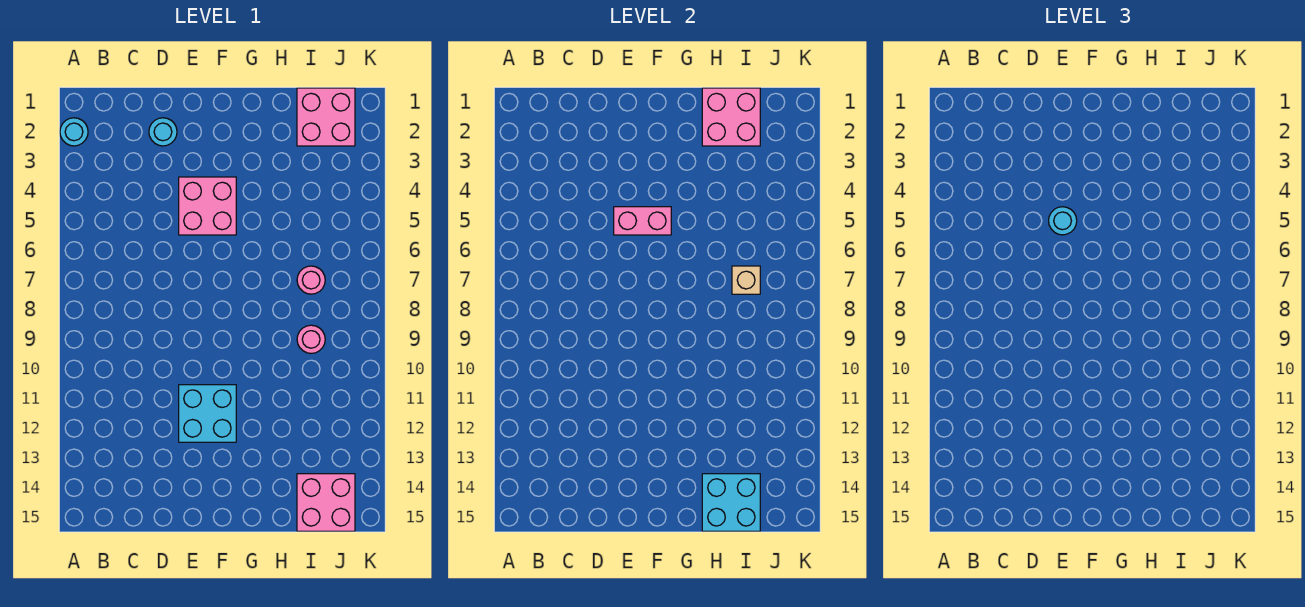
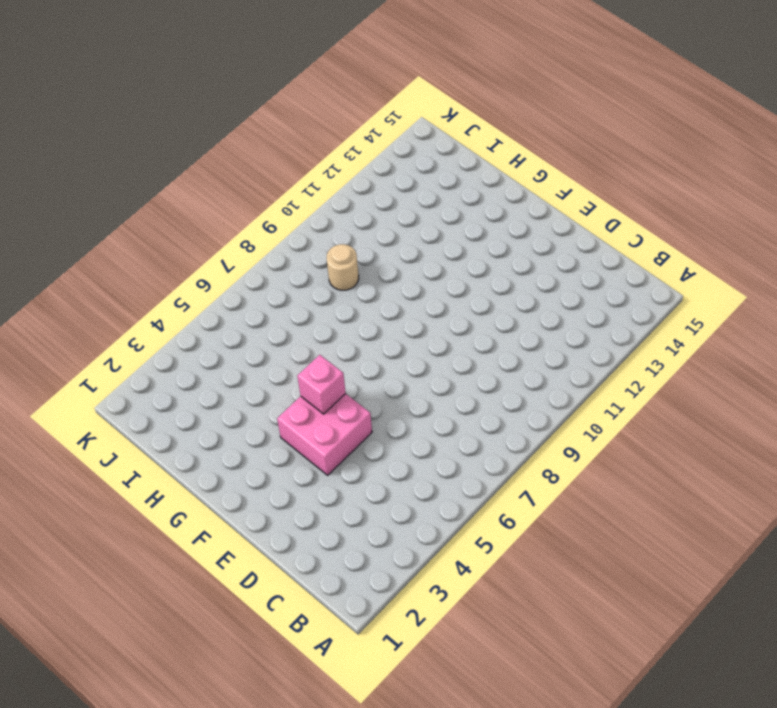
pink 1x1 brick [297,355,346,414] -> pink 1x2 brick [614,207,671,235]
tan 1x1 round brick [327,244,359,290] -> pink 1x1 round brick [297,325,325,353]
none -> cyan 1x1 round brick [60,118,88,146]
none -> cyan 1x1 round brick [149,118,177,146]
none -> cyan 2x2 brick [179,385,236,442]

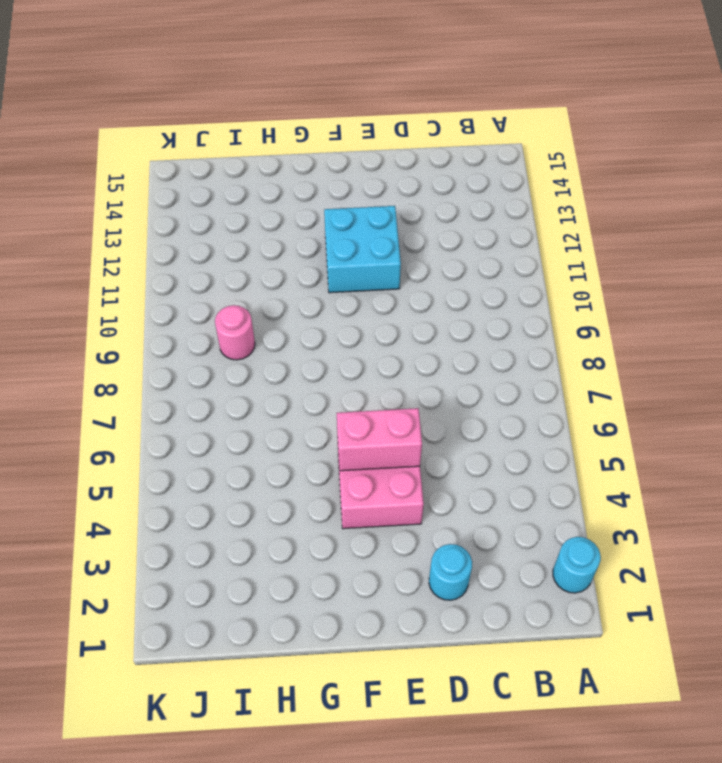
none -> pink 2x2 brick [297,88,355,146]
none -> pink 1x1 round brick [297,266,325,294]
none -> pink 2x2 brick [297,474,355,531]

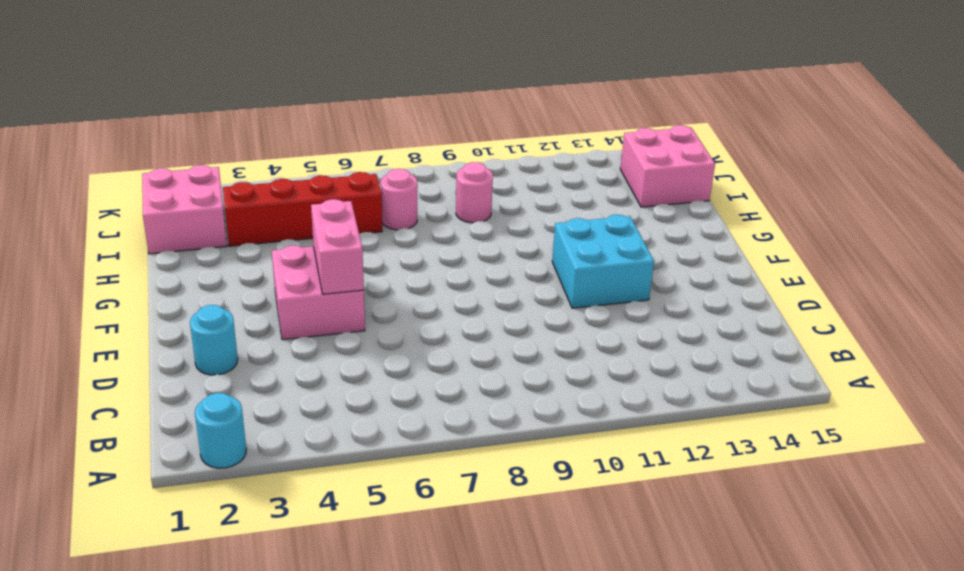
red 1x4 brick [223,172,382,246] -> none
none -> pink 2x2 brick [702,88,760,146]
none -> cyan 2x2 brick [702,474,760,531]
none -> tan 1x1 brick [732,266,760,294]

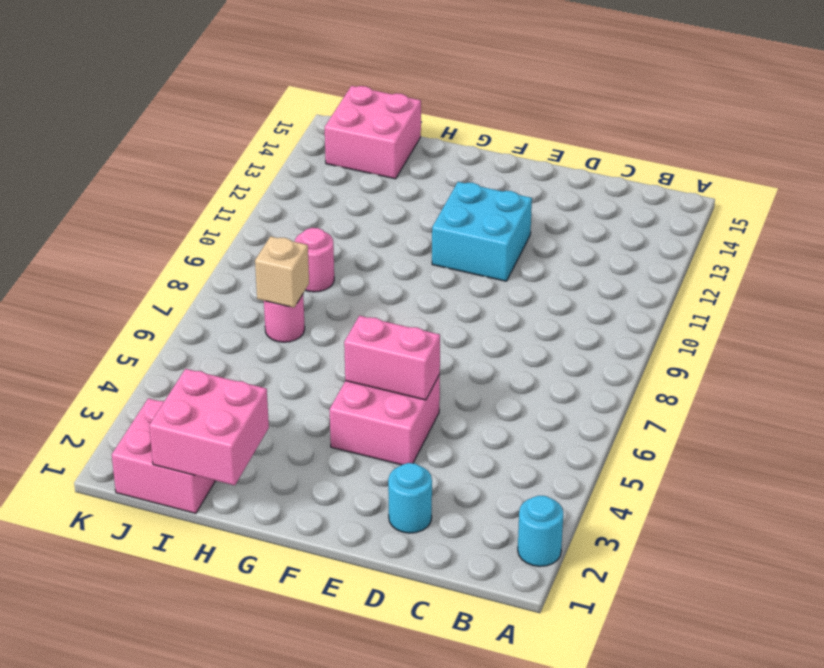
none -> cyan 2x2 brick [702,474,760,531]
none -> cyan 1x1 round brick [1049,207,1077,235]

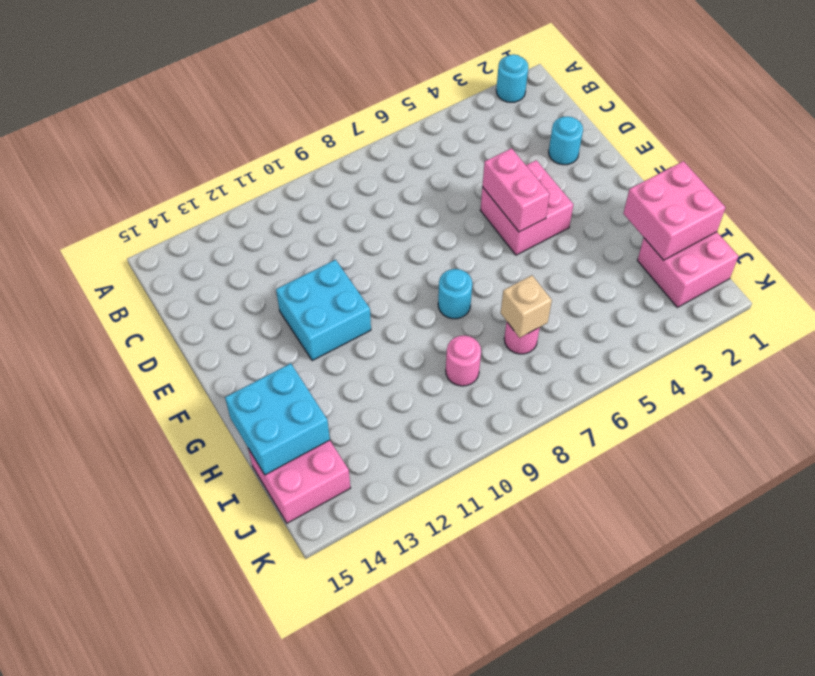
cyan 1x1 round brick [438,269,472,319] -> cyan 1x1 round brick moved to [1049,207,1077,235]

